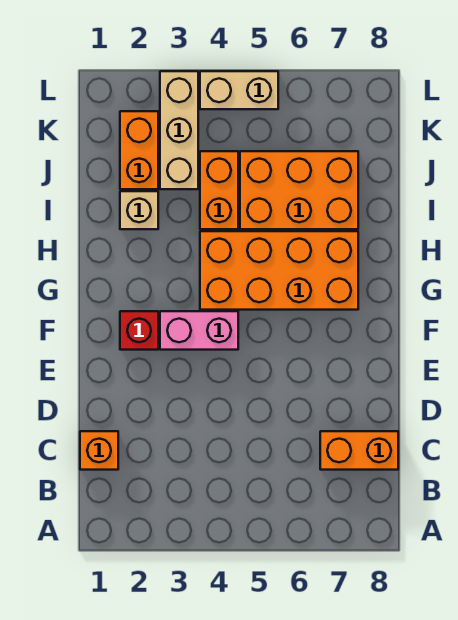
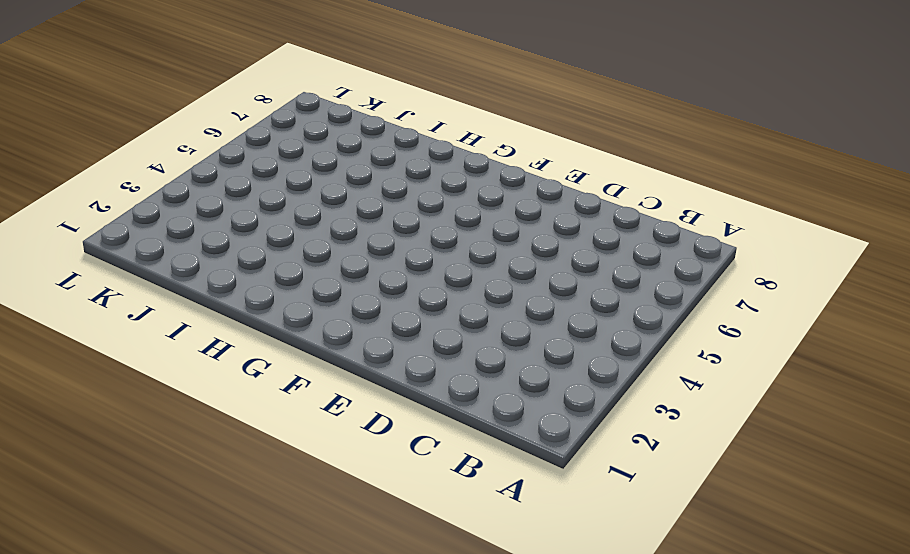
none -> orange 1x1 brick [80,431,118,470]
none -> orange 1x2 brick [320,431,398,470]

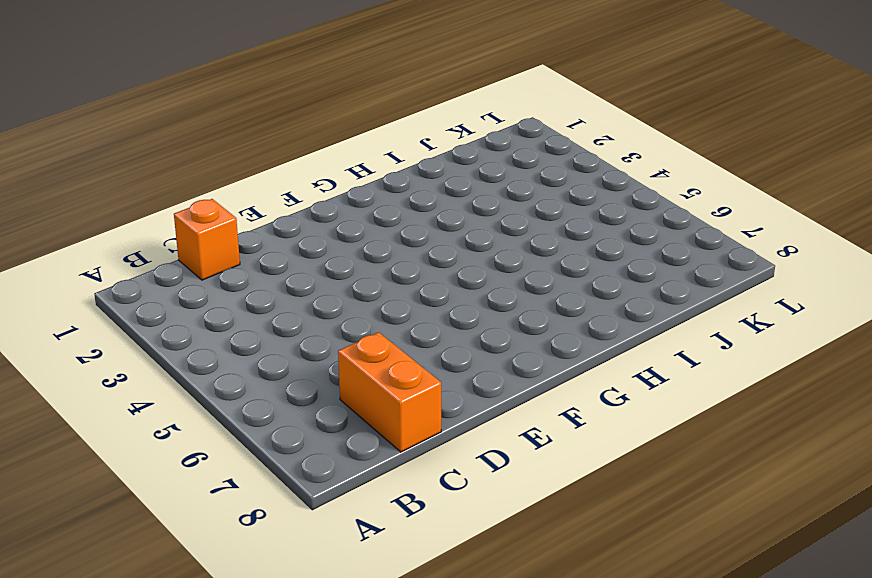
none -> red 1x1 brick [120,311,158,350]
none -> pink 1x2 brick [160,311,238,350]

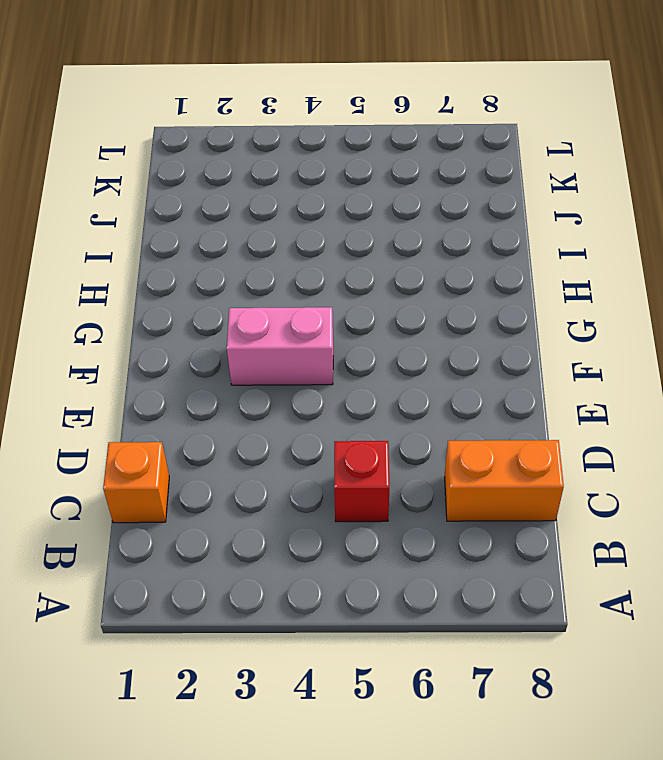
red 1x1 brick [334,441,389,522] -> red 1x1 brick moved to [120,311,158,350]
none -> orange 2x4 brick [200,231,358,310]
none -> tan 1x1 brick [120,191,158,229]

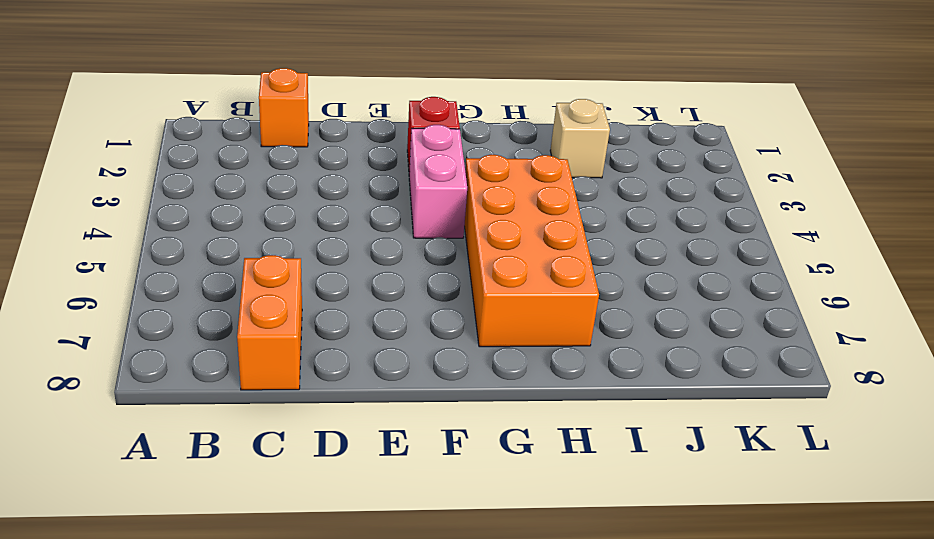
none -> orange 1x2 brick [200,151,238,229]
none -> orange 2x3 brick [240,151,358,229]

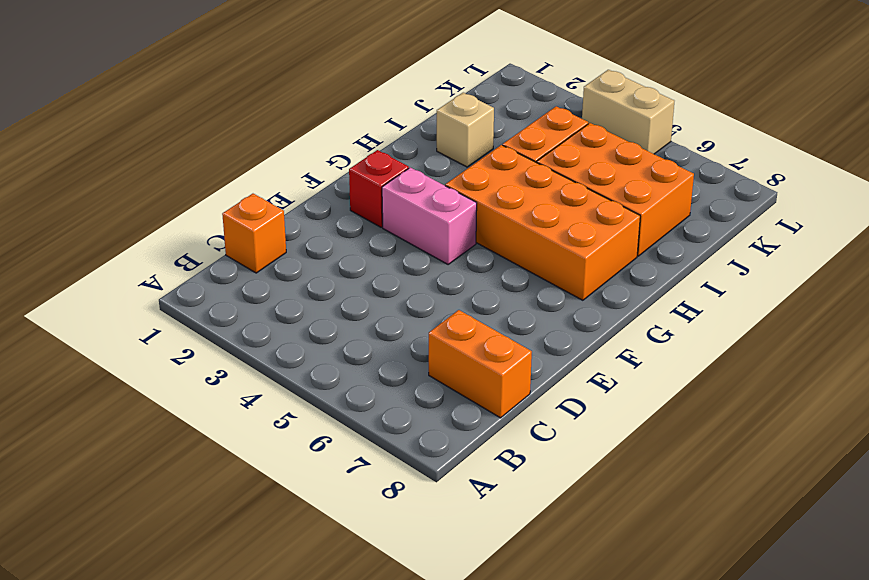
none -> orange 1x2 brick [120,111,158,189]
none -> tan 1x3 brick [160,71,198,189]

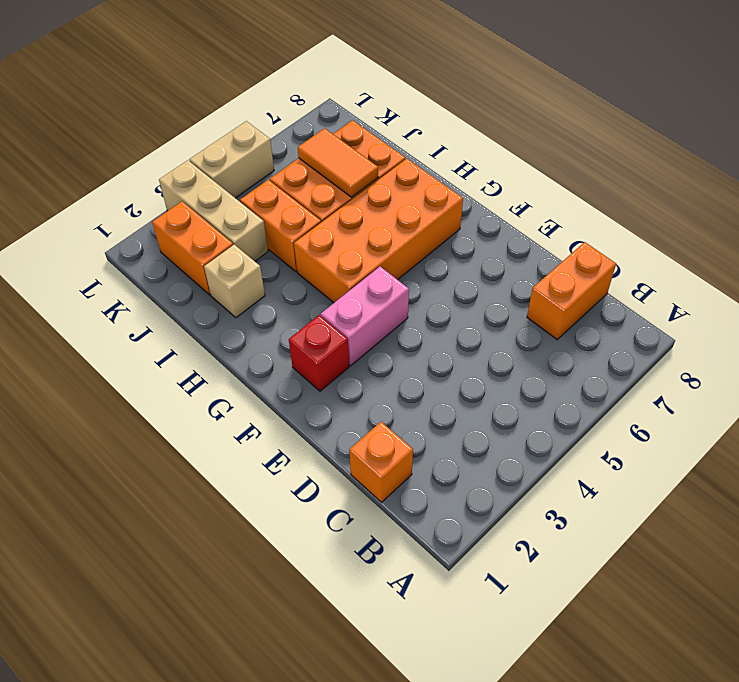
orange 1x2 tile [298,128,378,197] -> none

